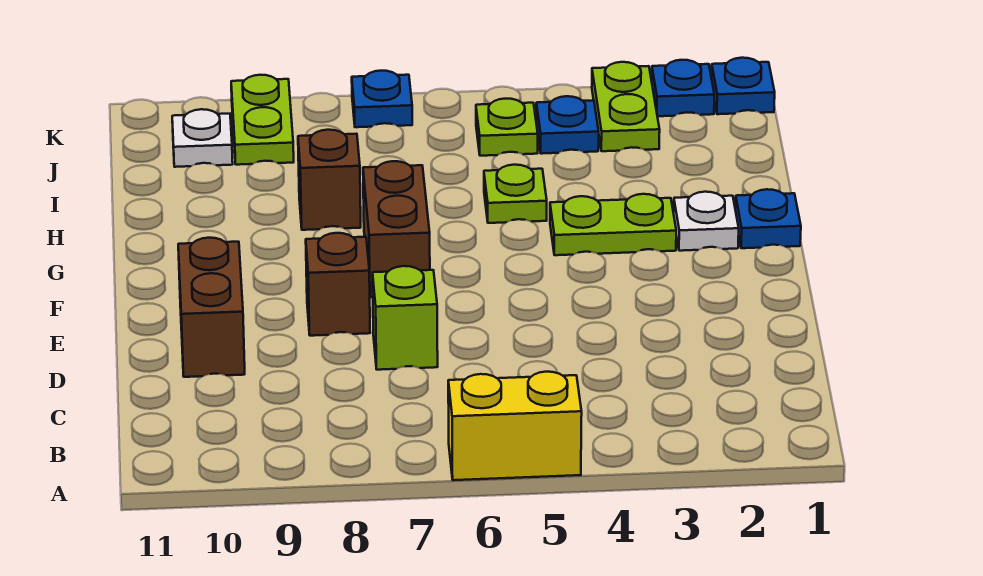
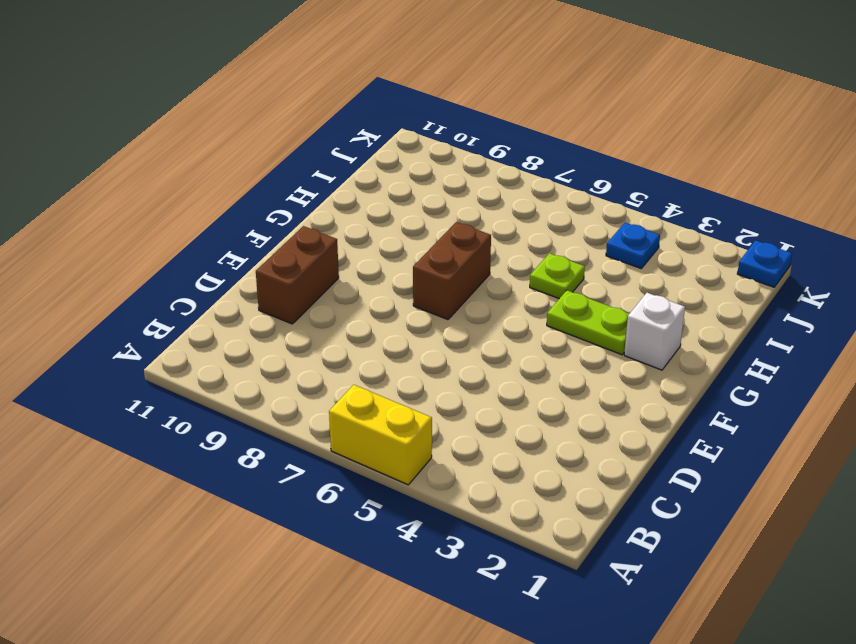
white 1x1 brick [624,293,685,370] -> white 1x1 plate [674,192,739,251]
none -> lime 1x1 brick [373,266,438,370]
none -> brown 1x1 brick [306,233,370,336]
none -> blue 1x1 plate [735,189,801,248]

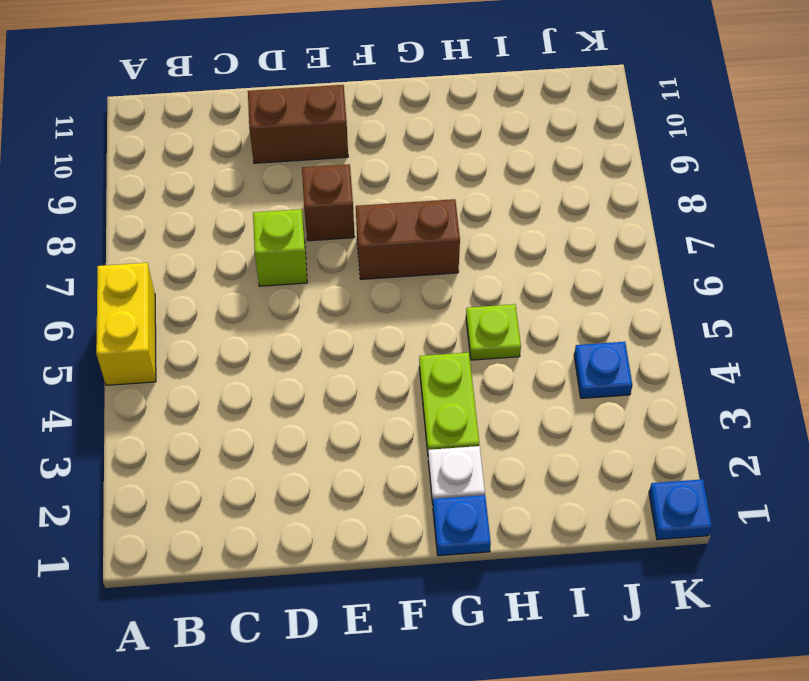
none -> brown 1x1 brick [298,130,361,230]
none -> lime 1x2 plate [592,62,660,151]
none -> lime 1x1 plate [476,99,538,156]

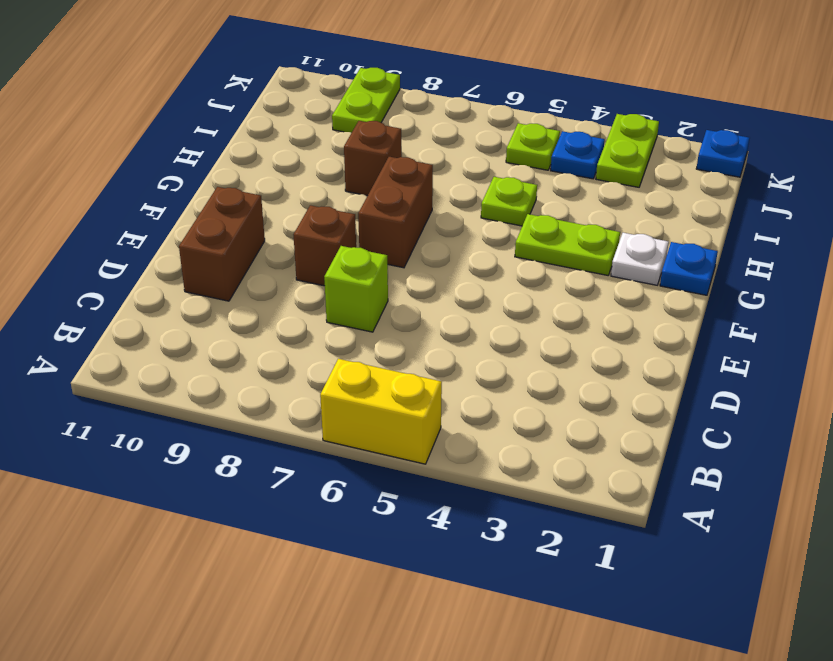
none -> white 1x1 plate [172,109,233,167]
none -> blue 1x1 plate [652,60,714,116]
none -> blue 1x1 plate [352,71,412,127]

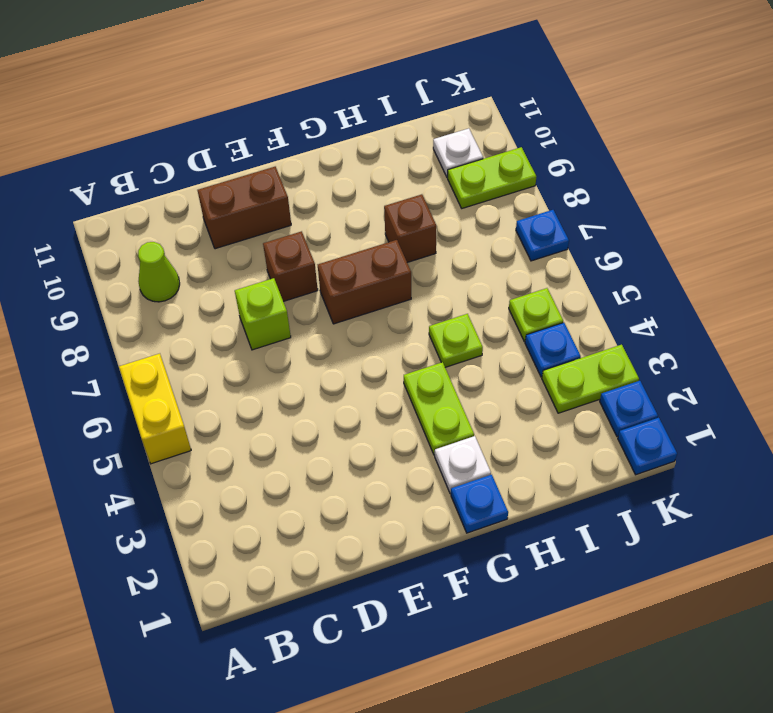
lime 1x1 cone [138,242,180,302] -> none

